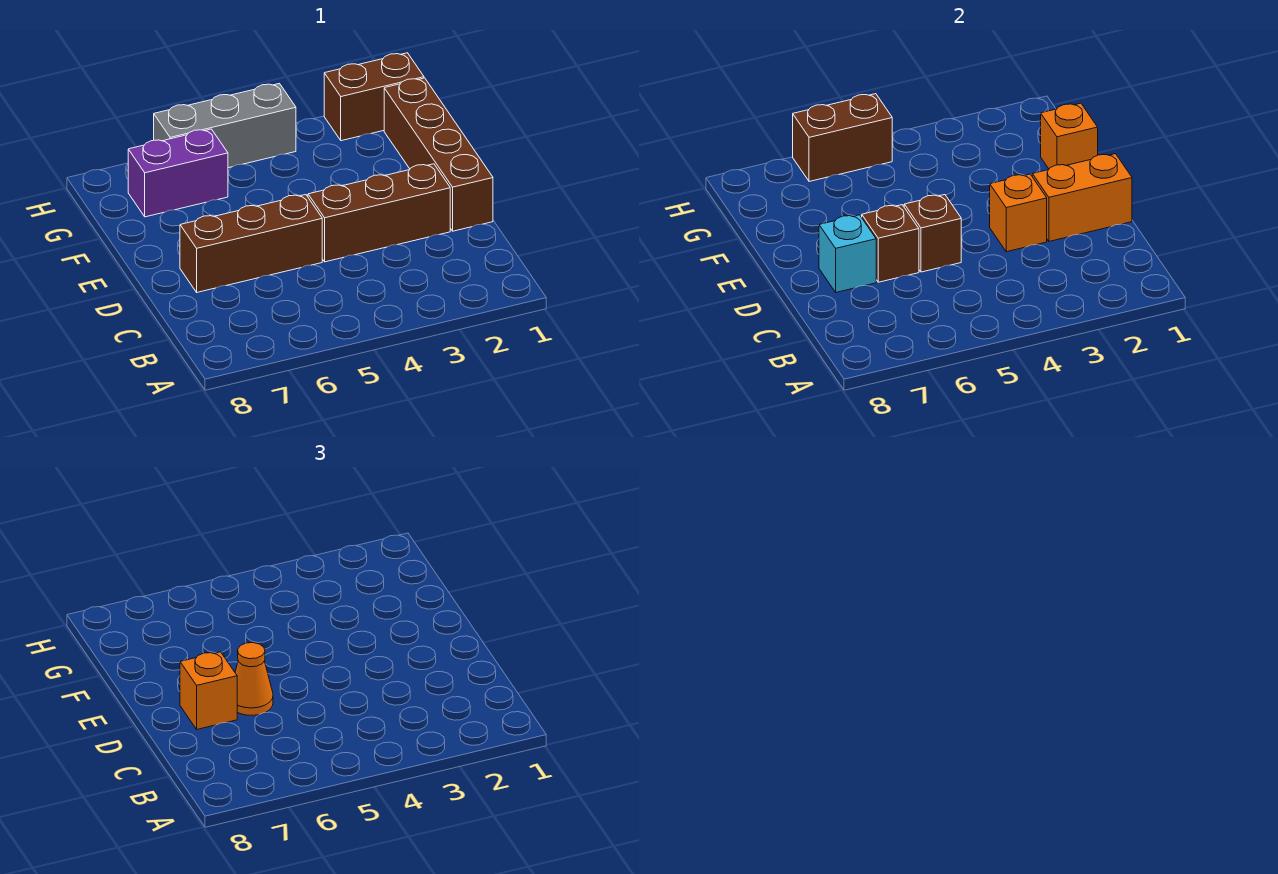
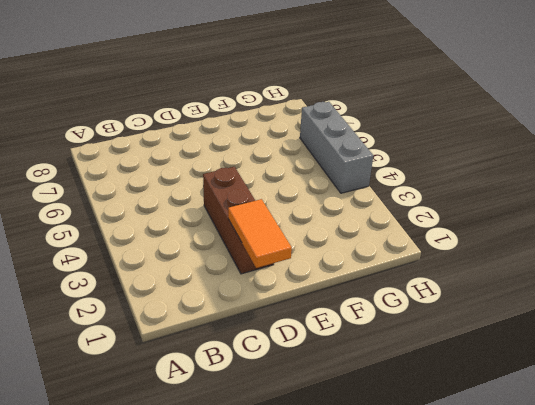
orange 1x2 tile [228,199,292,268] -> orange 1x2 brick [1032,154,1132,241]
none -> brown 1x4 brick [384,78,493,231]
none -> brown 1x3 brick [180,195,322,292]
none -> purple 1x2 brick [128,129,228,217]

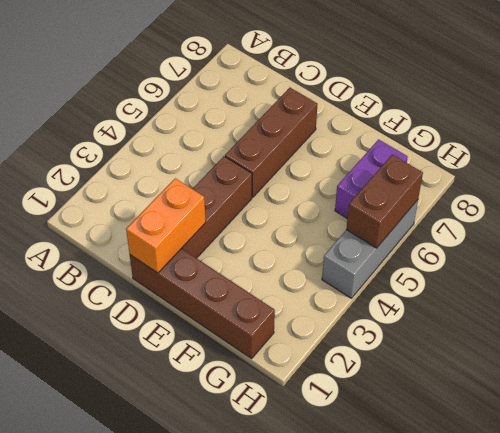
none -> brown 1x2 brick [324,53,424,141]
none -> orange 1x1 brick [990,174,1047,252]
none -> brown 1x1 brick [904,195,961,272]

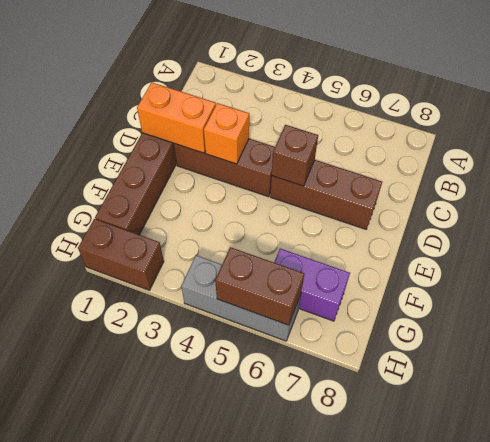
none -> brown 1x1 brick [862,205,919,282]
none -> cyan 1x1 brick [819,215,876,292]
none -> orange 1x1 brick [1041,103,1098,169]

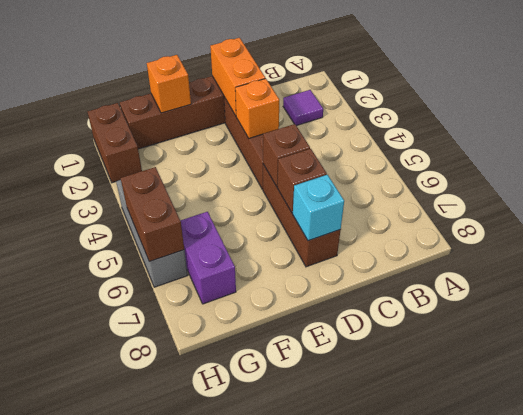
purple 1x1 tile [283,90,323,126] -> none
none -> orange 1x1 cone [235,643,273,715]
none -> orange 1x1 brick [180,652,237,729]

